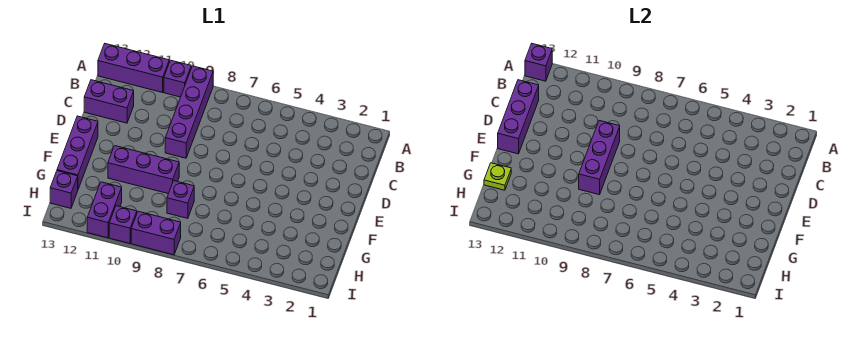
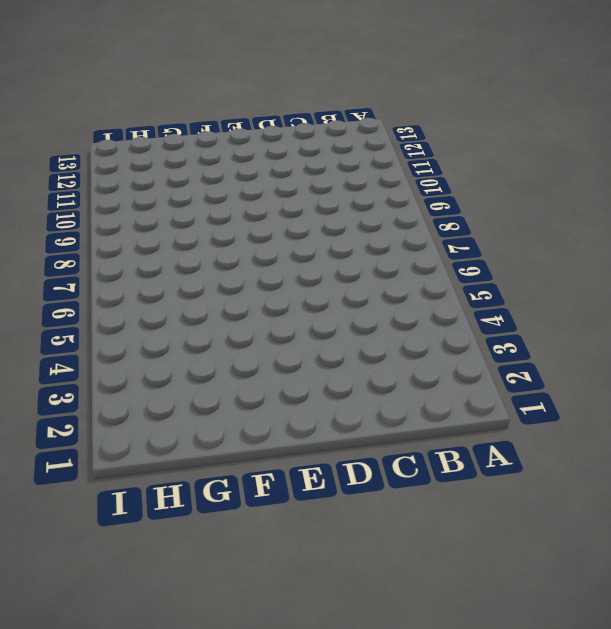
none -> purple 1x4 brick [165,66,213,158]
none -> purple 1x1 brick [164,60,191,97]
none -> purple 1x3 brick [98,44,169,92]

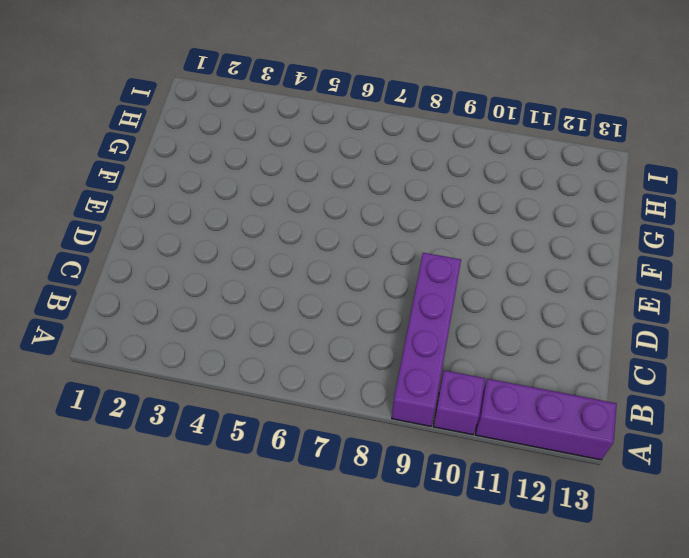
none -> purple 1x2 brick [84,80,134,123]
none -> purple 1x3 brick [57,116,98,189]
none -> purple 1x3 brick [108,146,179,194]

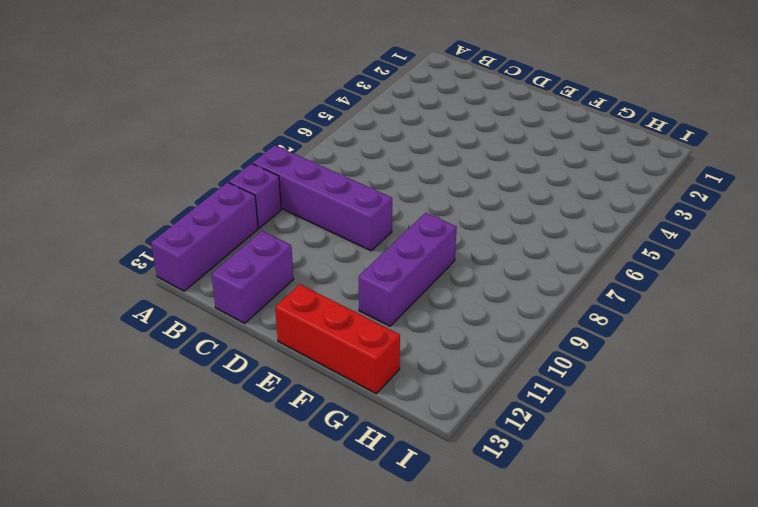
red 1x3 brick [275,284,400,394] -> purple 1x3 brick [57,116,98,189]
none -> purple 1x1 brick [167,181,194,218]
none -> purple 1x2 brick [87,182,122,238]
none -> purple 1x1 brick [50,171,78,208]

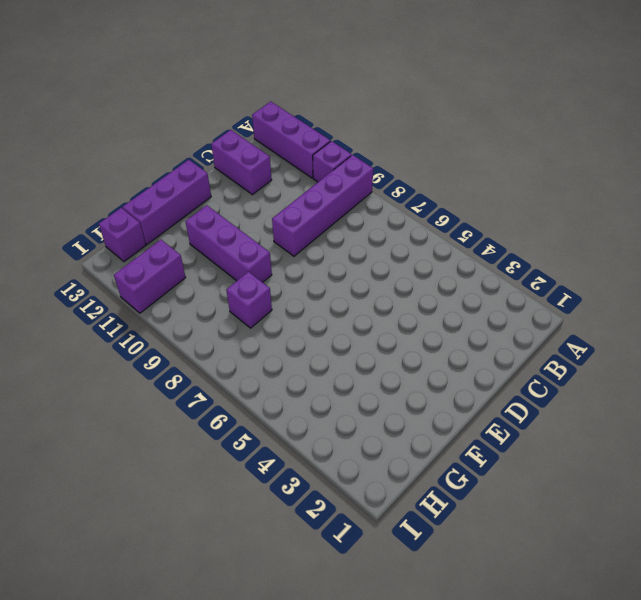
none -> purple 1x2 brick [131,211,181,255]
none -> purple 1x1 brick [109,206,137,243]
none -> purple 1x1 brick [525,44,552,81]

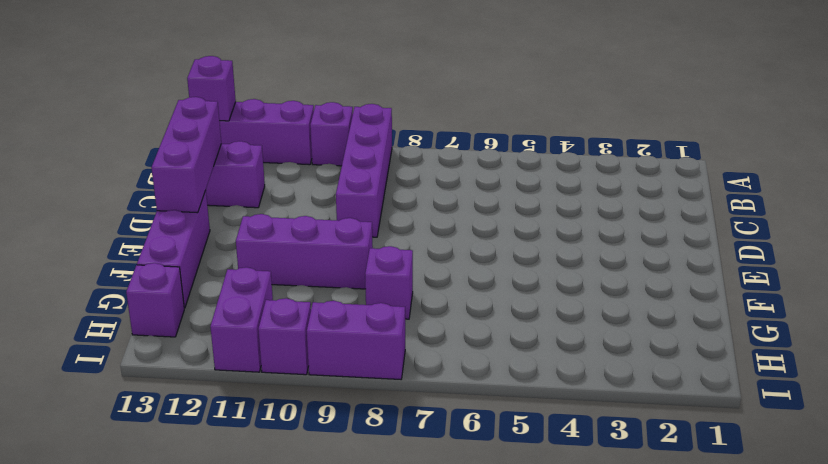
none -> purple 1x3 brick [579,121,620,195]
none -> lime 1x1 plate [484,163,511,190]

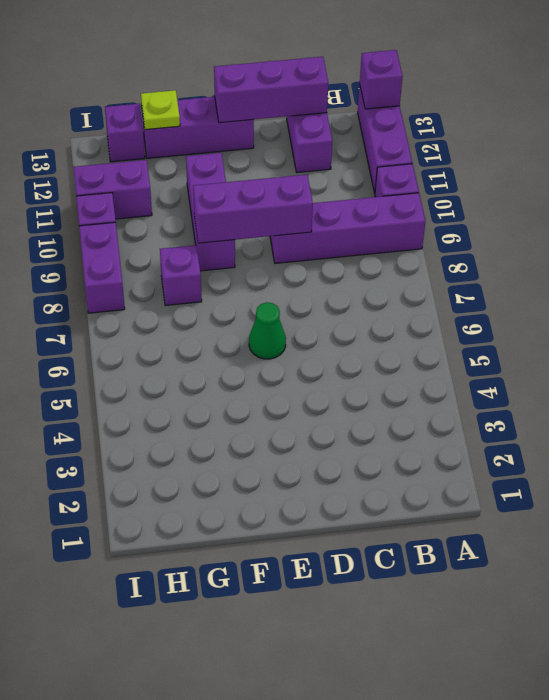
green 1x1 cone [249,302,286,359] -> none

